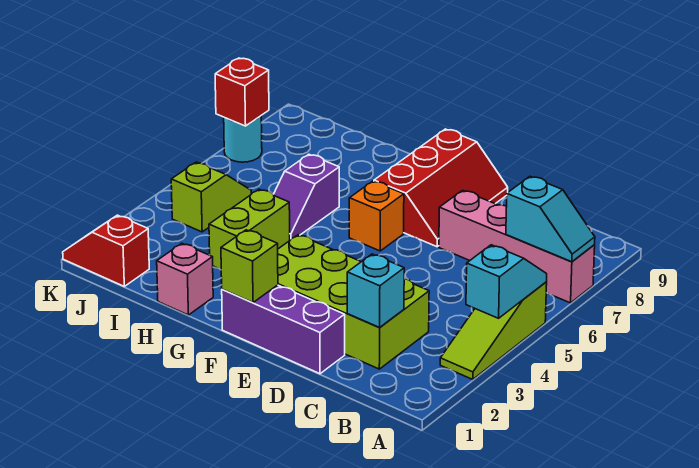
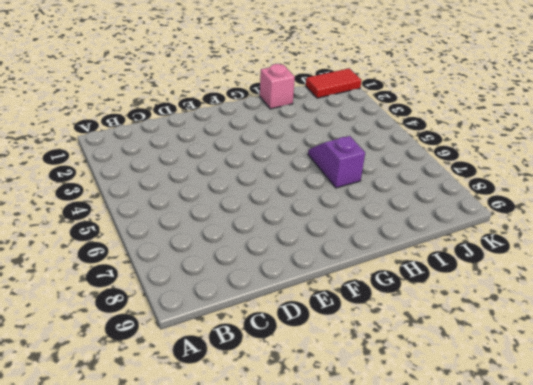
red 1x2 tile [306,68,362,98] -> red 1x2 slope [63,215,149,286]
none -> lime 1x3 slope [440,282,547,379]
none -> pink 1x4 brick [439,190,595,303]
none -> lime 2x4 brick [278,235,429,369]

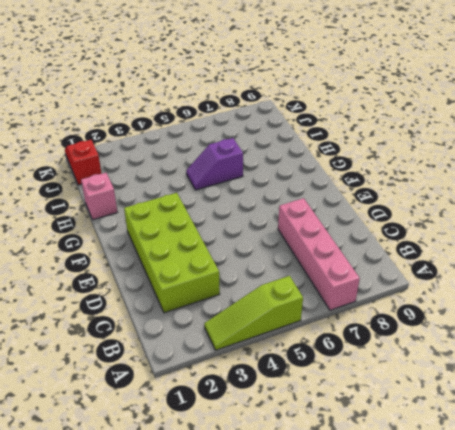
none -> purple 1x3 brick [222,285,345,374]
none -> red 2x3 slope [374,129,508,247]
none -> orange 1x1 brick [349,181,404,251]

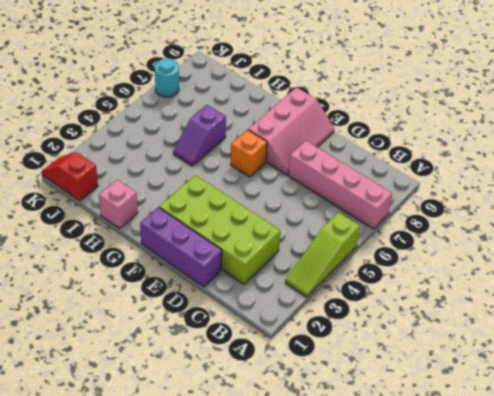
pink 2x3 slope [248,87,334,175] -> red 2x3 slope [374,129,508,247]
none -> lime 1x2 brick [209,189,290,269]
none -> lime 1x2 slope [171,162,251,232]
none -> cyan 1x2 slope [466,245,547,318]

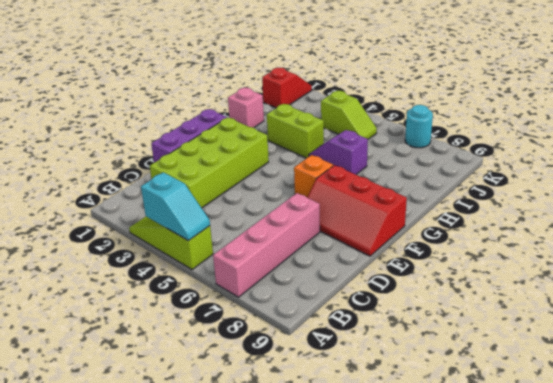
none -> cyan 1x2 slope [506,177,595,262]
none -> cyan 1x1 brick [347,254,404,327]
none -> lime 1x1 brick [221,230,278,303]

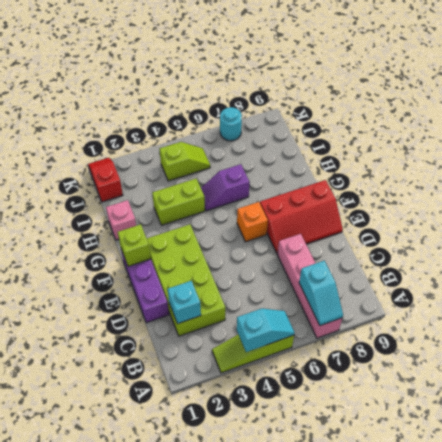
none -> red 1x1 brick [215,58,269,126]

